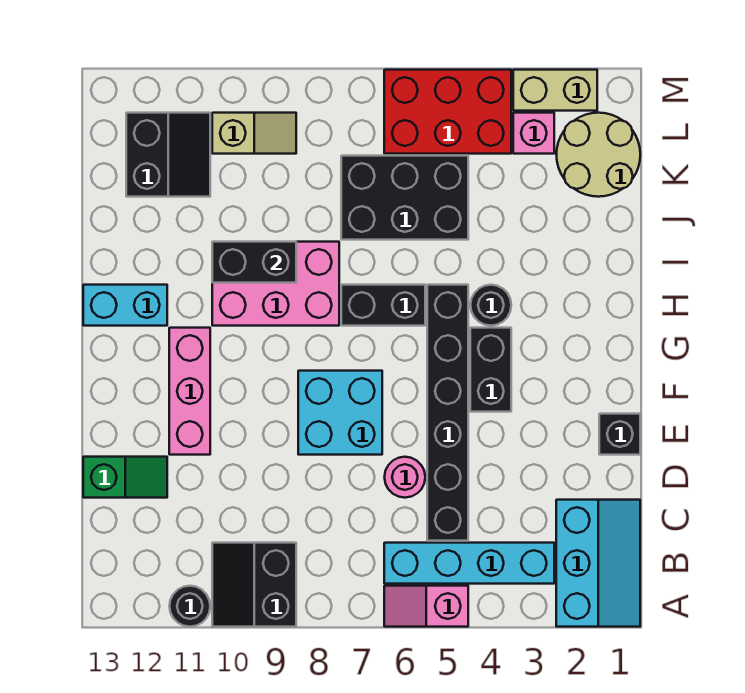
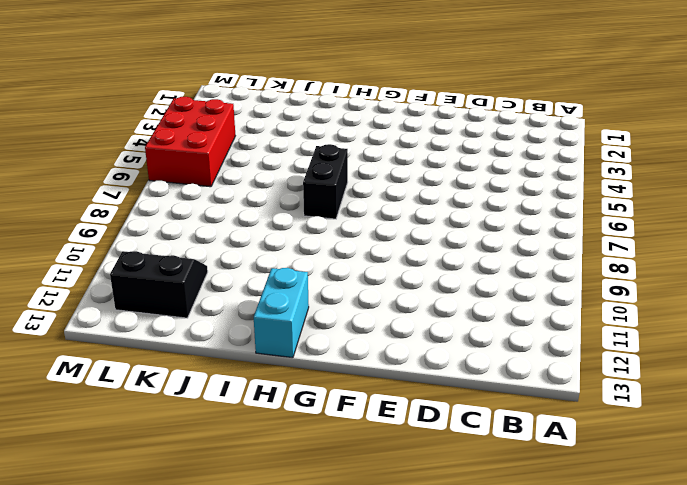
none -> cyan 2x3 slope [556,500,640,627]
none -> pink 1x2 slope [384,586,468,627]
none -> black 2x2 slope [212,543,296,627]

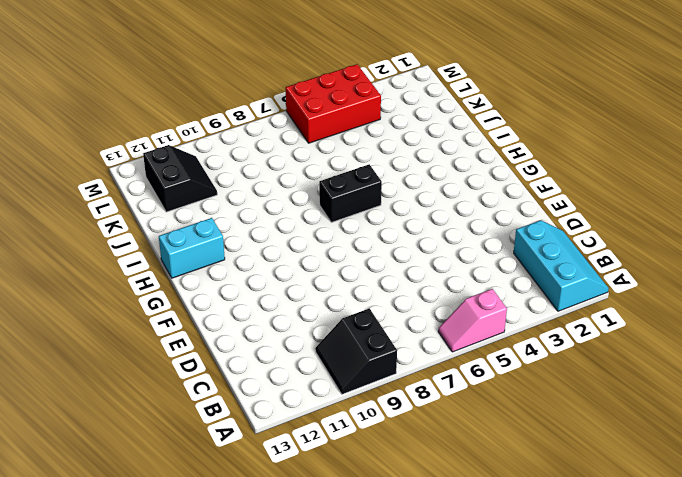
none -> black 1x1 round brick [169,586,210,627]
none -> cyan 1x4 brick [384,543,554,584]
none -> black 1x6 brick [427,285,468,541]

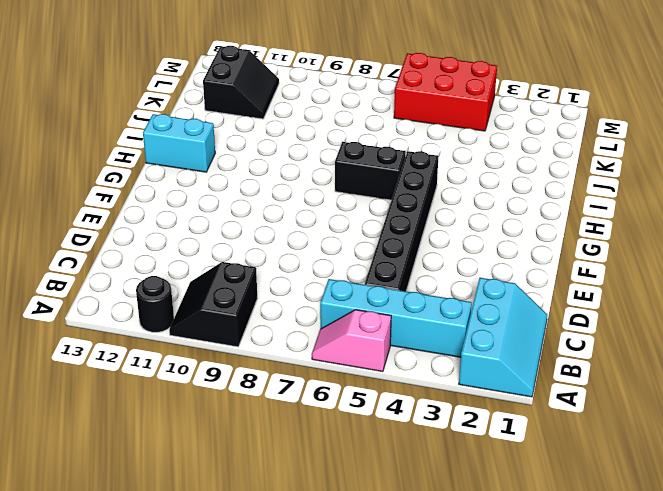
none -> pink 1x1 round brick [384,457,425,498]
none -> green 1x2 slope [83,457,167,498]
none -> black 1x1 brick [599,414,640,455]

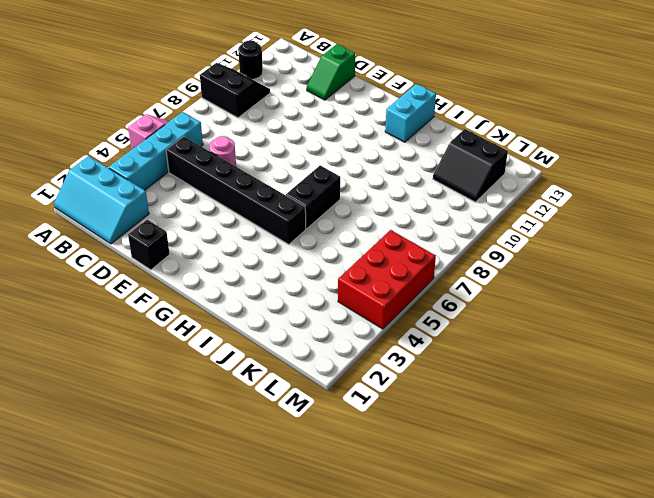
none -> cyan 2x2 brick [298,371,382,455]
none -> pink 1x3 brick [169,328,210,455]
none -> black 1x2 brick [470,328,511,412]

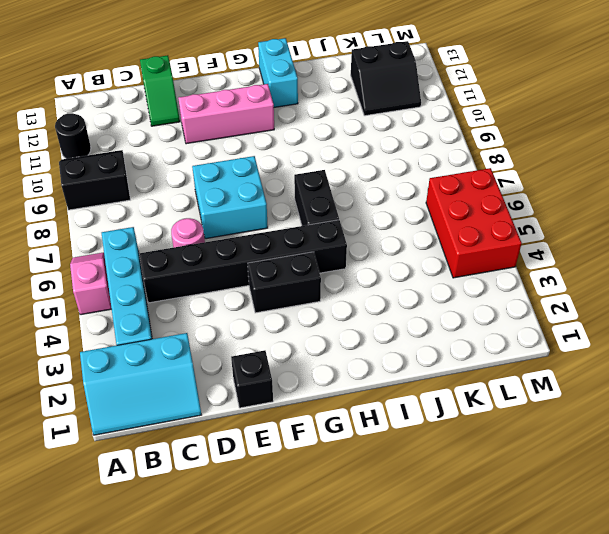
none -> black 1x1 round brick [471,285,511,326]
none -> pink 2x3 brick [212,242,339,326]
none -> black 2x3 brick [341,156,468,240]

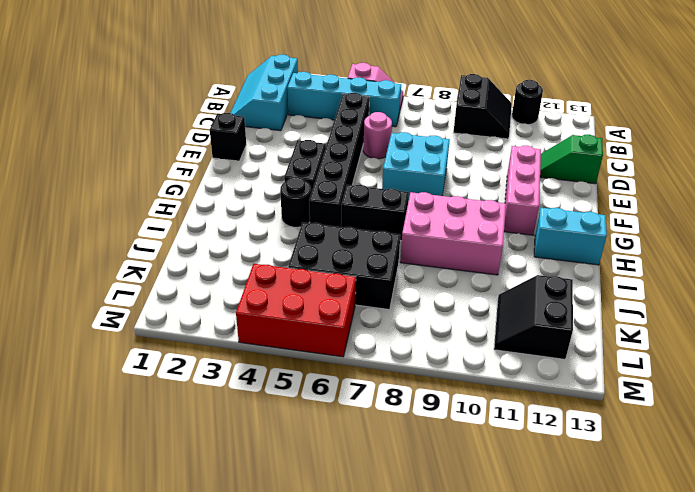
none -> tan 2x2 round brick [556,113,640,197]
none -> pink 1x1 brick [513,113,554,154]
none -> tan 1x2 slope [212,113,296,154]

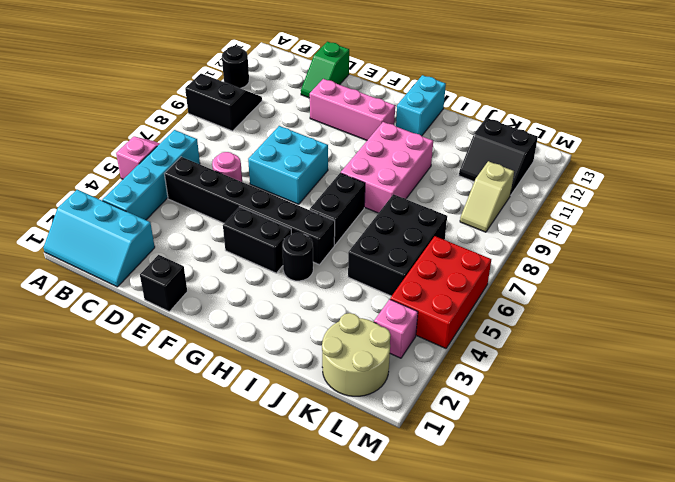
none -> tan 1x2 brick [513,70,597,111]
none -> black 1x2 brick [212,242,296,283]

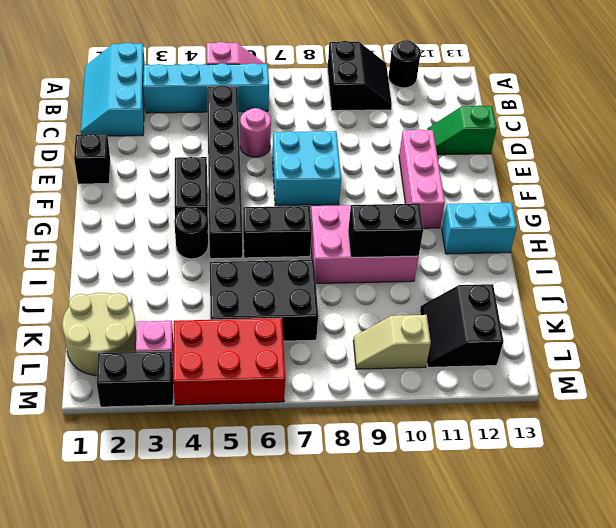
black 1x2 brick [97,351,173,407] -> tan 1x2 brick [513,70,597,111]

